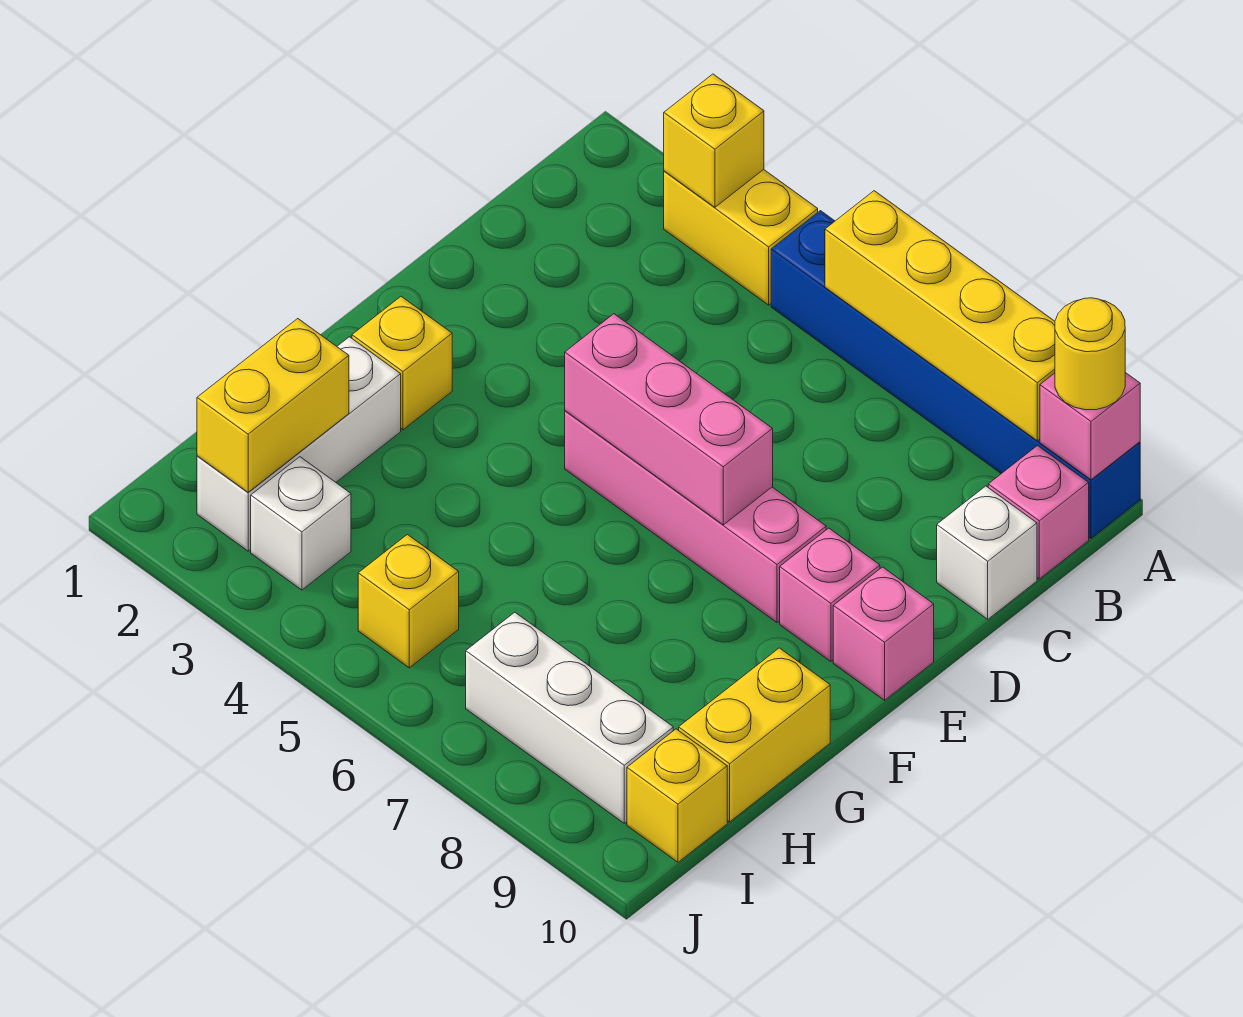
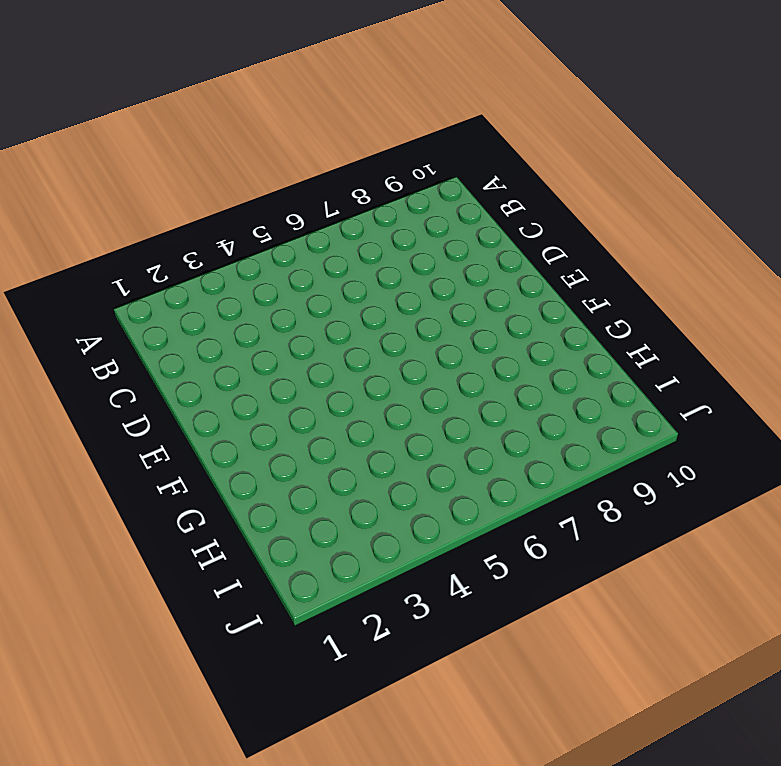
none -> yellow 1x2 brick [664,170,818,305]
none -> blue 1x6 brick [771,211,1140,538]
none -> pink 1x1 brick [988,446,1089,579]

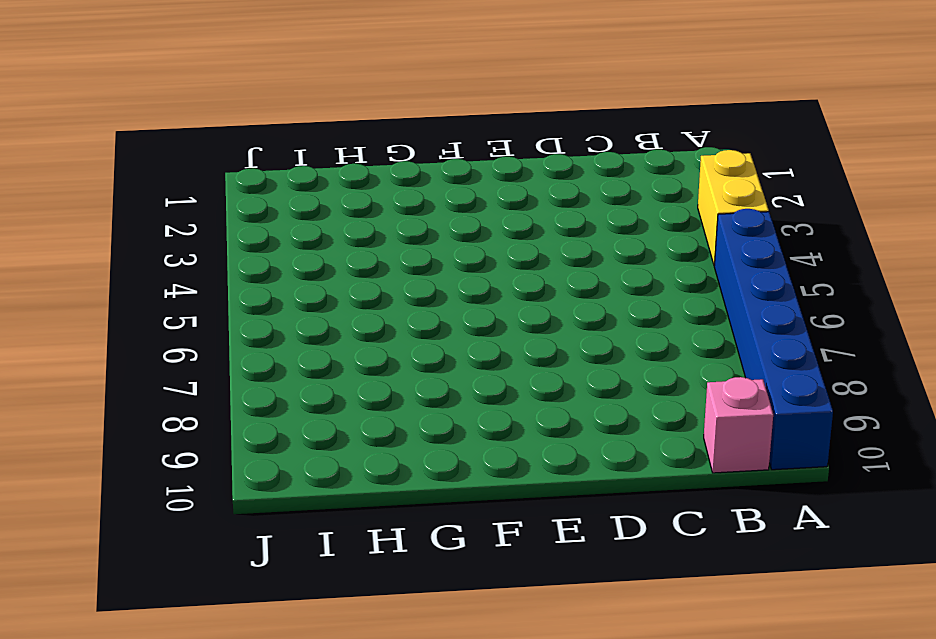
none -> white 1x1 brick [937,486,1037,619]
none -> pink 1x4 brick [565,411,826,623]
none -> pink 1x1 brick [780,528,880,661]

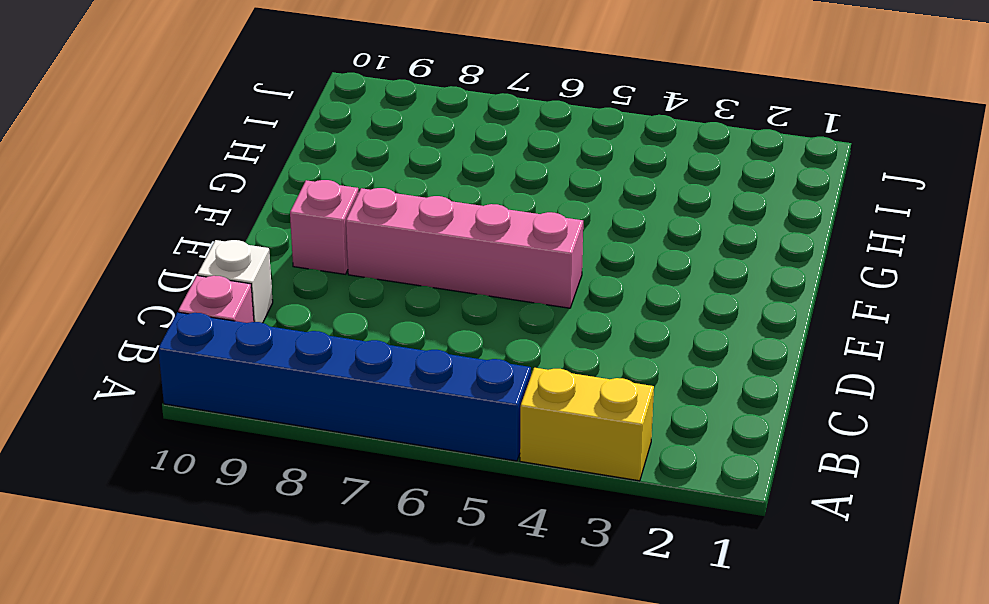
none -> pink 1x1 brick [833,567,934,700]
none -> yellow 1x1 brick [352,296,452,430]
none -> white 1x3 brick [197,337,401,551]

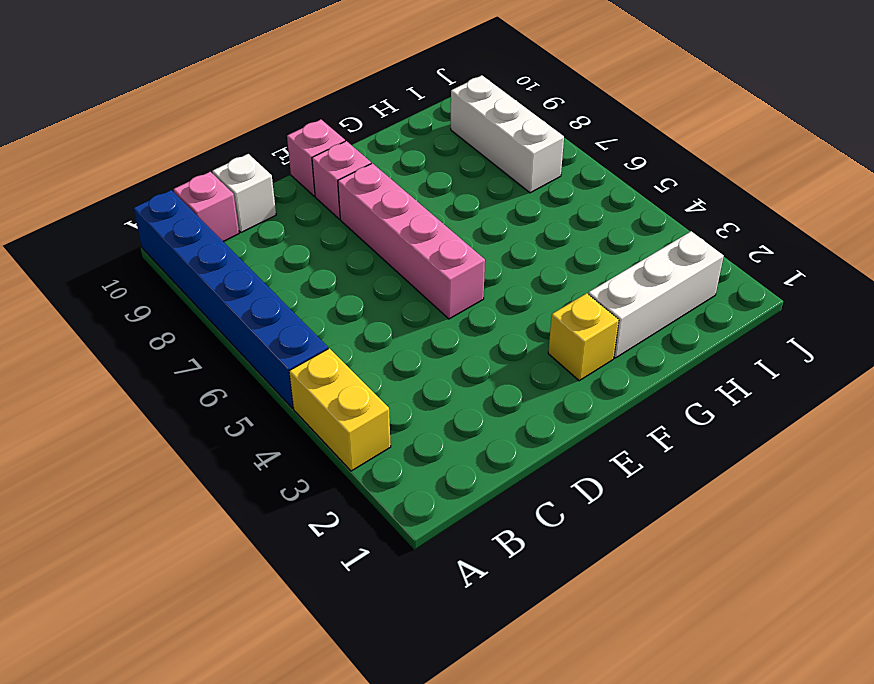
none -> yellow 1x2 brick [679,648,830,822]
none -> white 1x1 brick [251,457,351,590]
none -> yellow 1x1 brick [358,534,459,668]

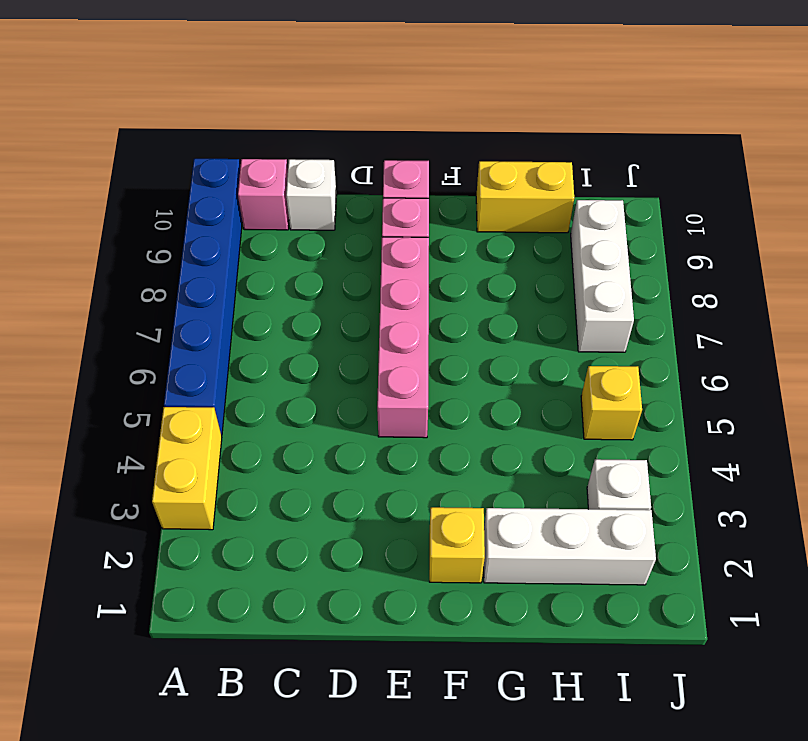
none -> yellow 1x1 brick [627,729,727,862]
none -> yellow 1x1 brick [664,74,764,207]
none -> yellow 1x4 brick [825,191,1055,441]

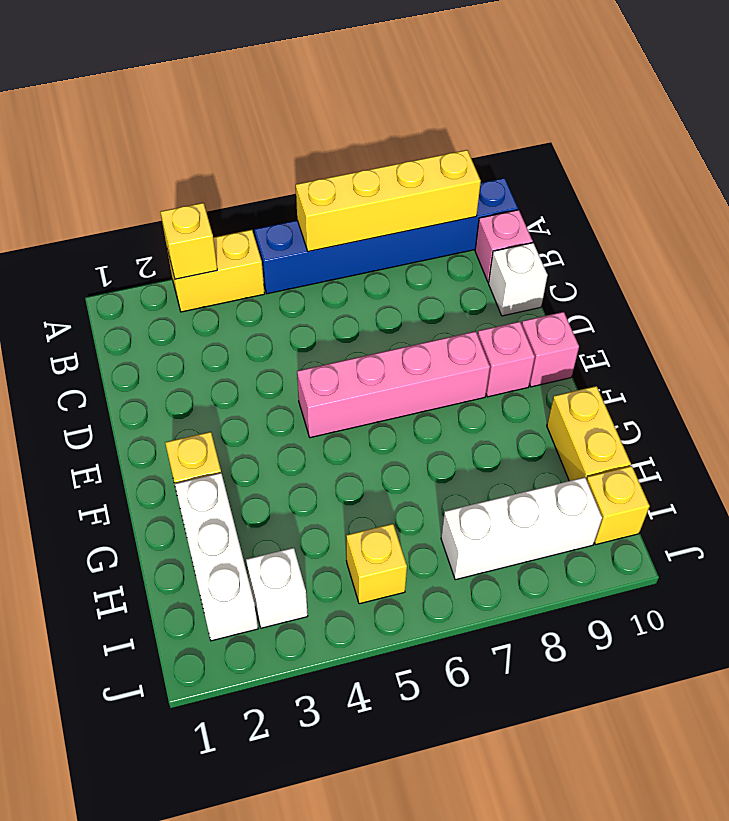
none -> pink 1x1 brick [1040,372,1140,480]
none -> pink 1x3 brick [565,314,773,525]
none -> yellow 1x2 brick [197,319,349,492]

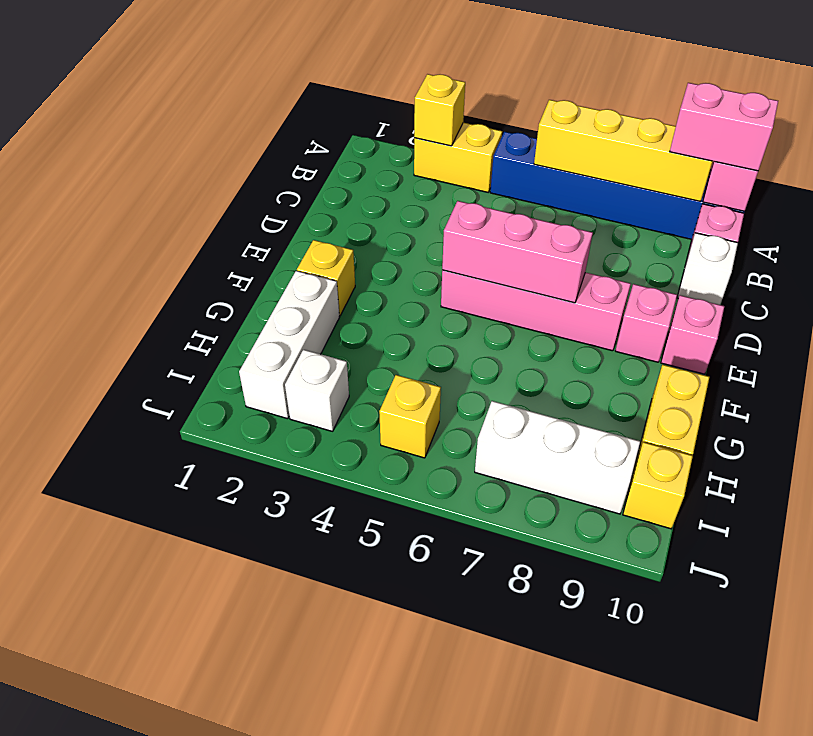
pink 1x2 brick [670,83,778,171] -> yellow 1x1 round brick [1055,298,1125,410]
none -> yellow 1x2 brick [197,319,349,492]

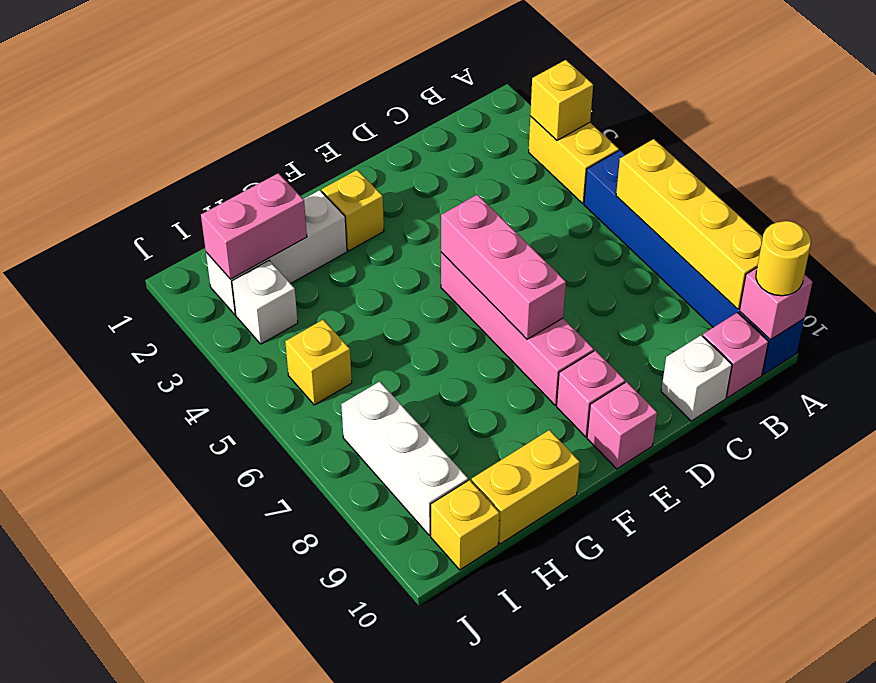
pink 1x2 brick [201,173,307,279] -> yellow 1x2 brick [197,319,349,492]

